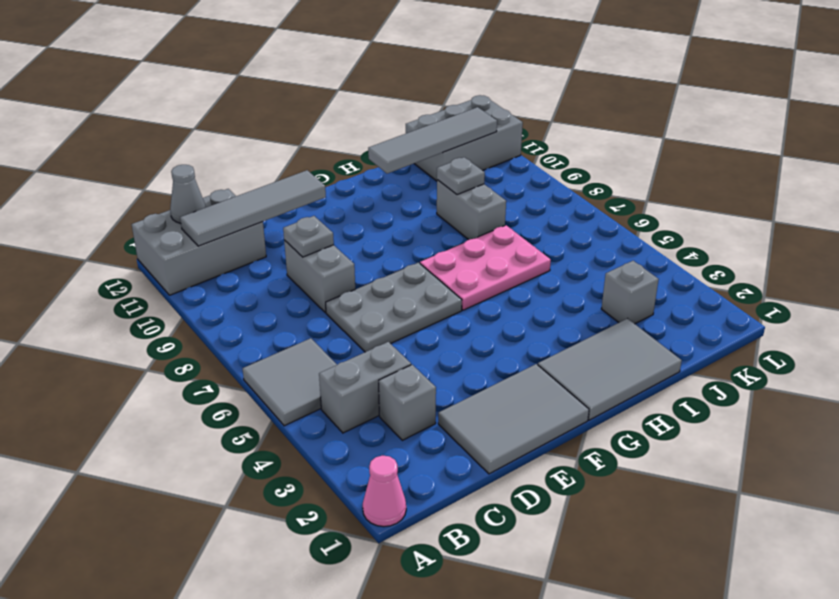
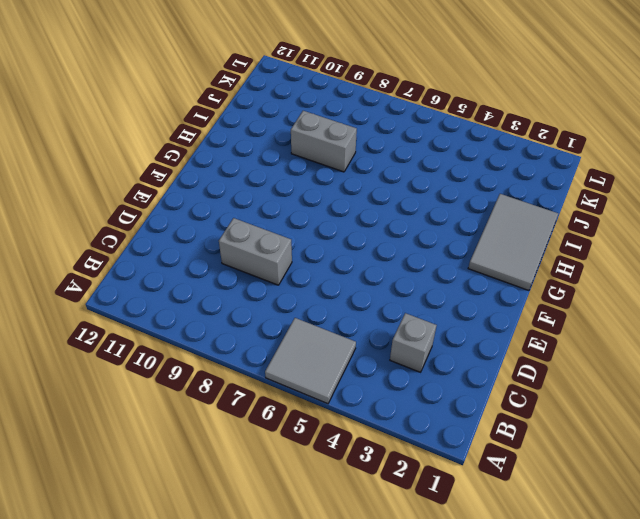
none -> pink 1x1 cone [363,456,406,527]
none -> grey 2x3 brick [132,189,266,295]
none -> grey 1x2 brick [319,342,411,433]

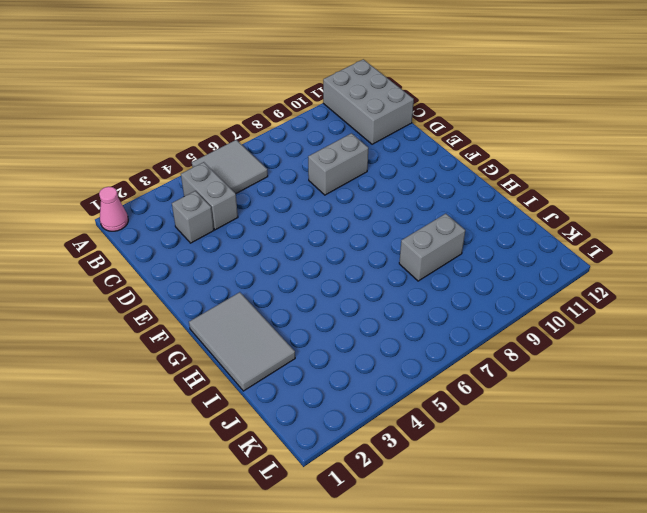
none -> grey 2x3 tile [438,364,589,474]
none -> grey 2x3 plate [326,263,462,352]
none -> pink 2x3 plate [420,225,551,310]

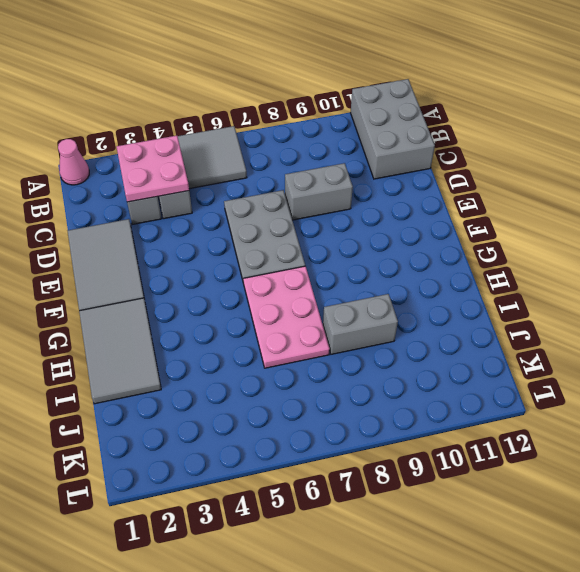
pink 2x2 plate [117,136,189,202] -> none
none -> grey 1x1 brick [601,261,659,324]
none -> grey 2x3 brick [406,95,523,181]
none -> grey 1x4 tile [180,170,326,246]

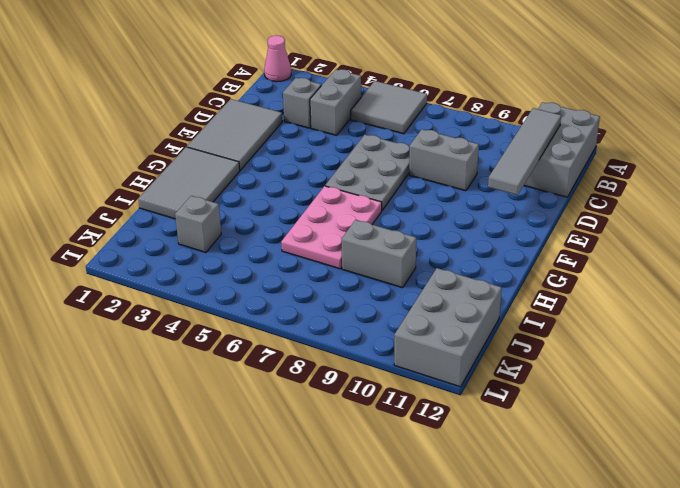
none -> grey 1x1 cone [170,165,206,223]
none -> grey 1x1 plate [283,216,334,257]
none -> grey 1x4 tile [368,107,497,174]

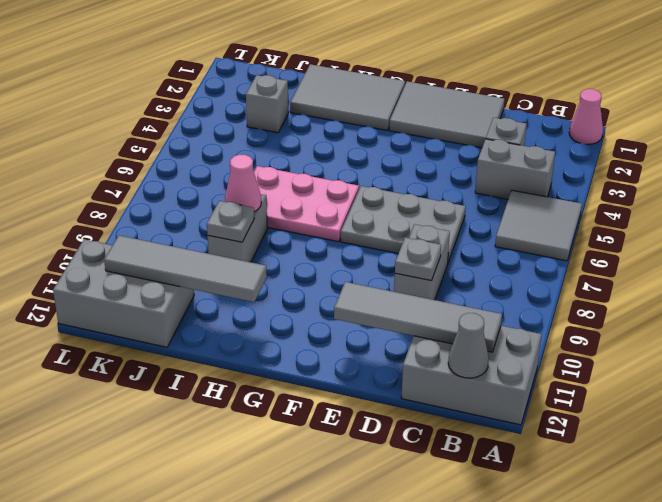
pink 1x1 cone [225,155,261,212] -> none

